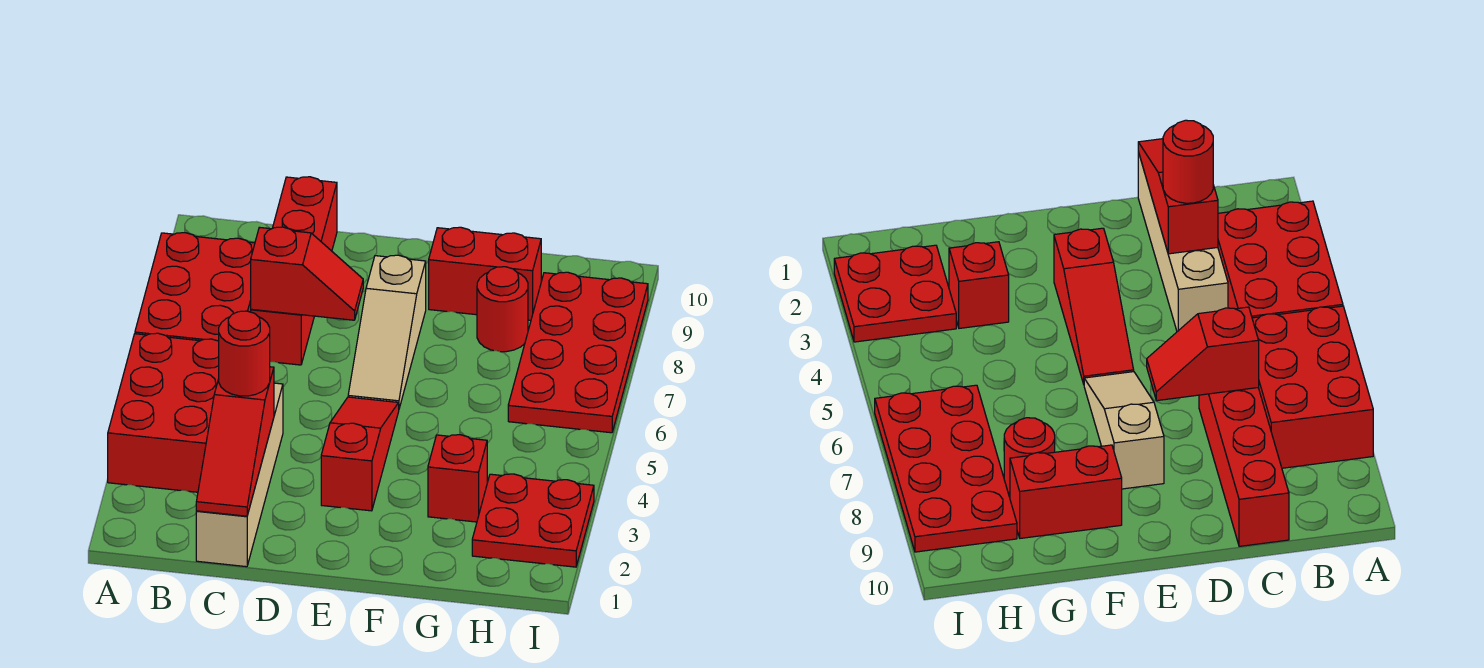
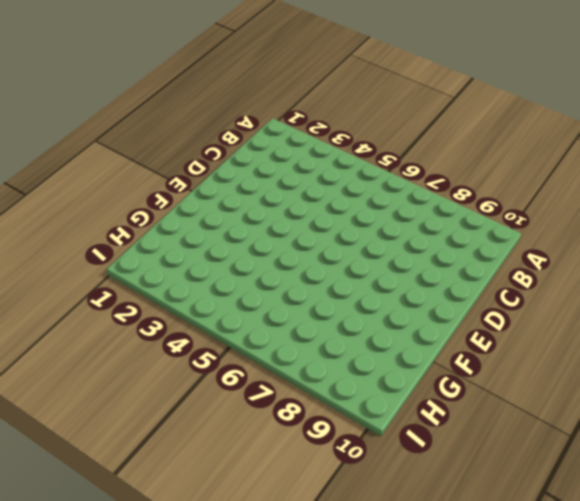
none -> red 2x3 brick [108,333,219,492]
none -> red 2x3 brick [135,233,255,341]
none -> tan 1x4 brick [196,383,283,567]

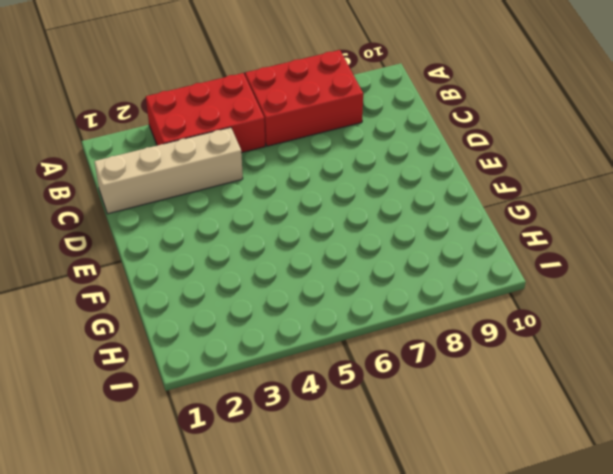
none -> red 1x4 brick [251,177,337,365]
none -> red 1x3 slope [321,397,399,511]
none -> tan 1x3 slope [348,255,426,408]

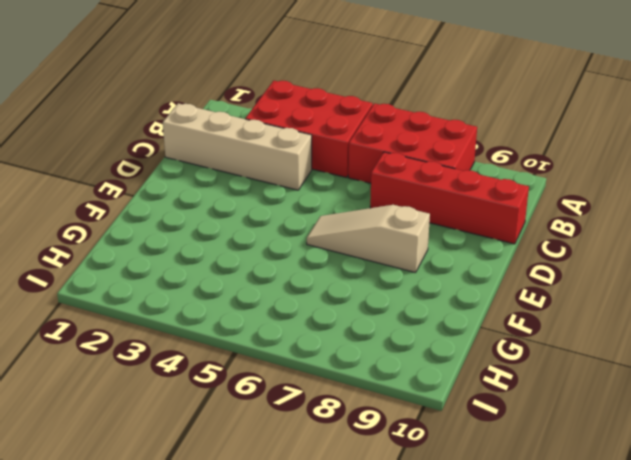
none -> red 1x3 slope [321,397,399,511]
none -> red 1x2 brick [429,227,541,320]
none -> red 1x1 brick [428,435,487,522]

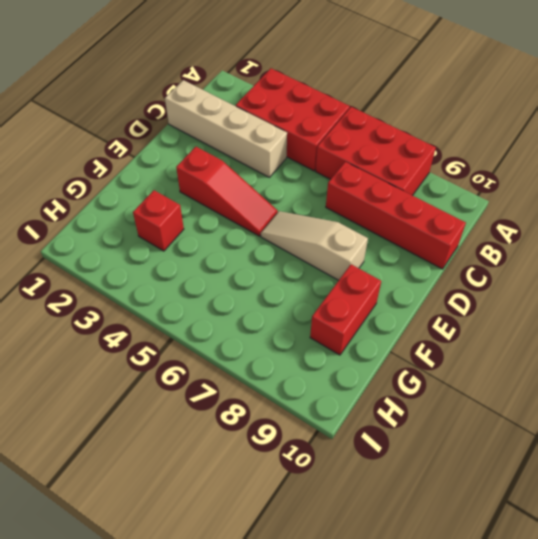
none -> red 1x1 round brick [477,267,528,352]
none -> red 2x2 plate [472,474,594,567]
none -> red 2x4 plate [508,272,648,433]

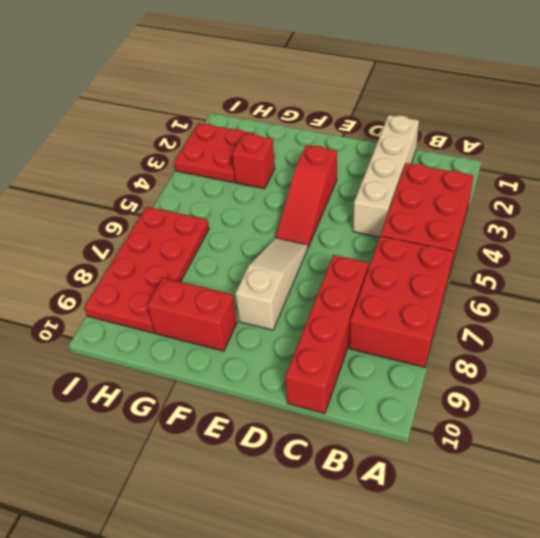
none -> red 1x1 round brick [477,267,528,352]
none -> red 1x3 slope [196,367,274,516]
none -> red 1x2 slope [251,227,363,320]

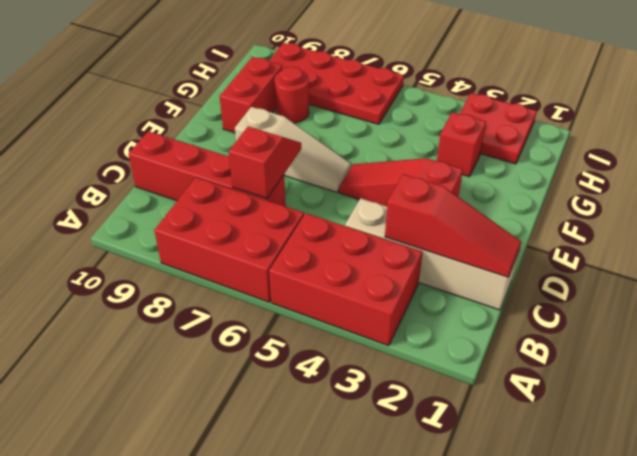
none -> red 1x1 round brick [219,311,270,396]

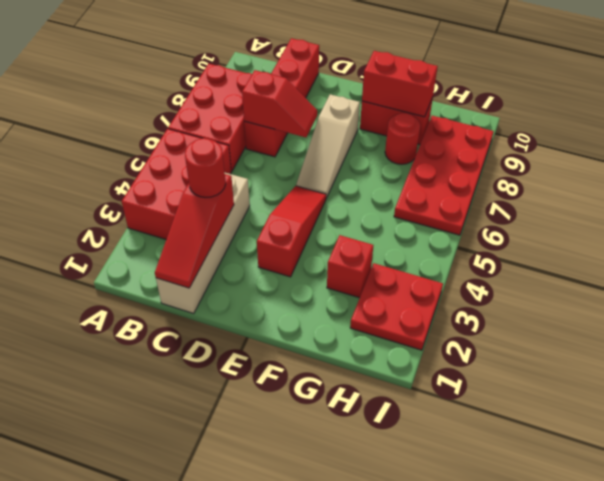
red 1x2 brick [362,51,438,117] -> none

